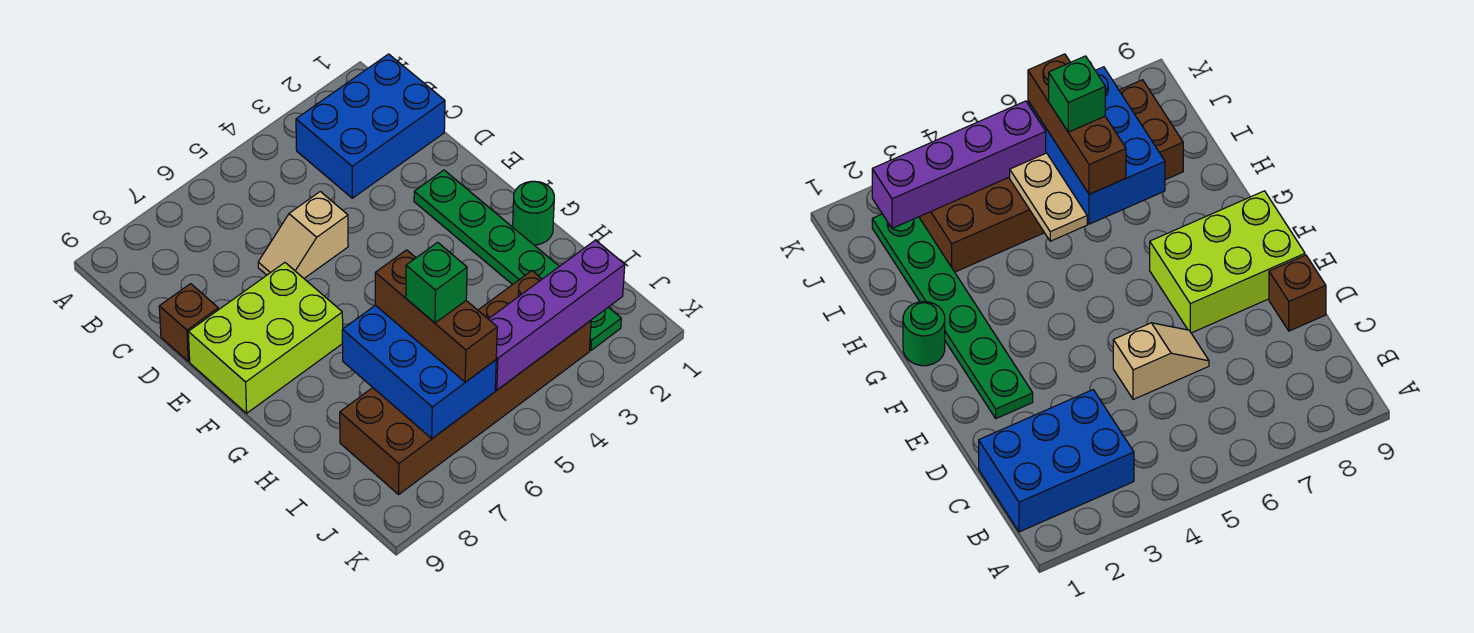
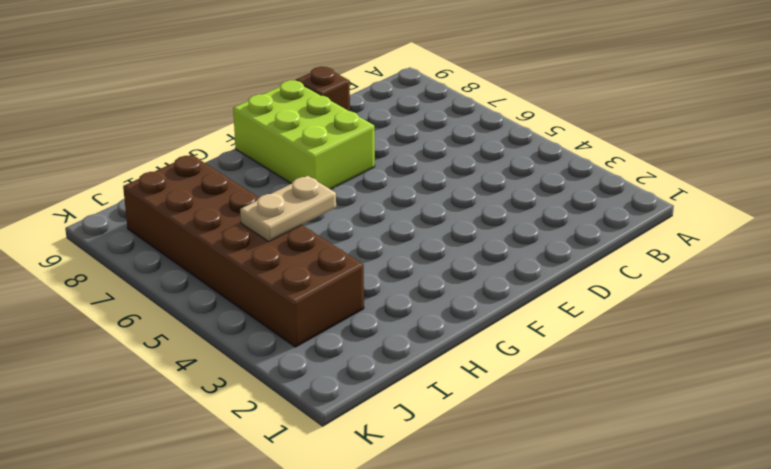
none -> blue 2x3 brick [296,54,445,198]
none -> tan 1x2 slope [258,192,348,278]
none -> green 1x6 plate [414,170,621,350]

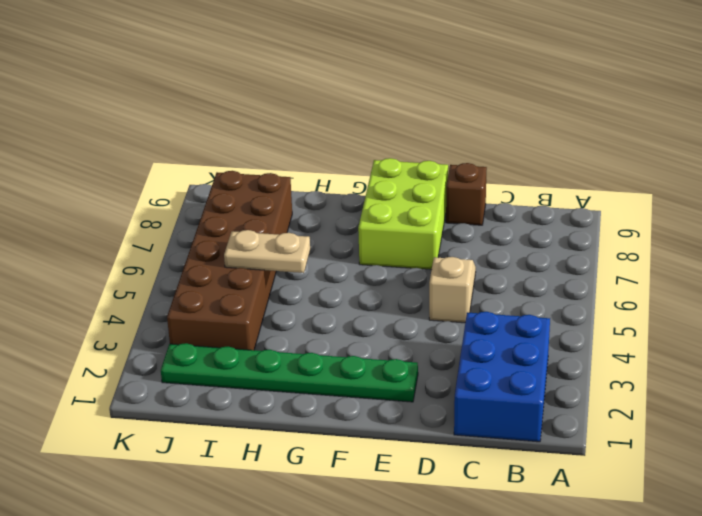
none -> green 1x1 round brick [513,181,554,245]
none -> blue 2x3 brick [342,305,496,439]
none -> purple 1x4 brick [489,240,625,390]

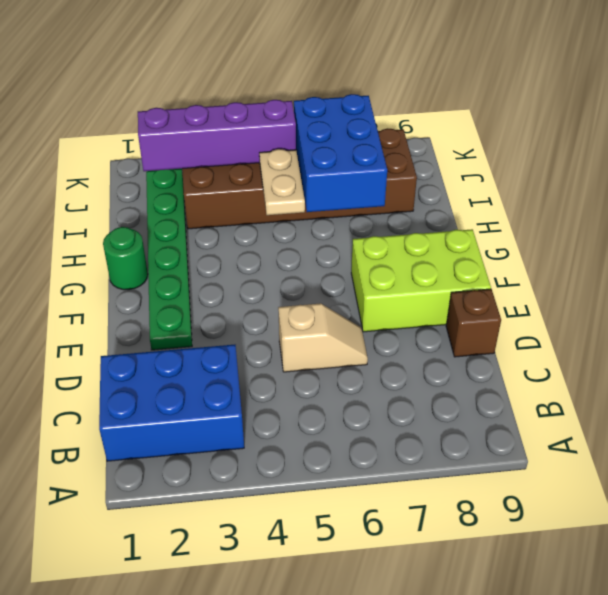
none -> brown 1x3 brick [375,250,497,382]
none -> green 1x1 brick [406,242,467,323]

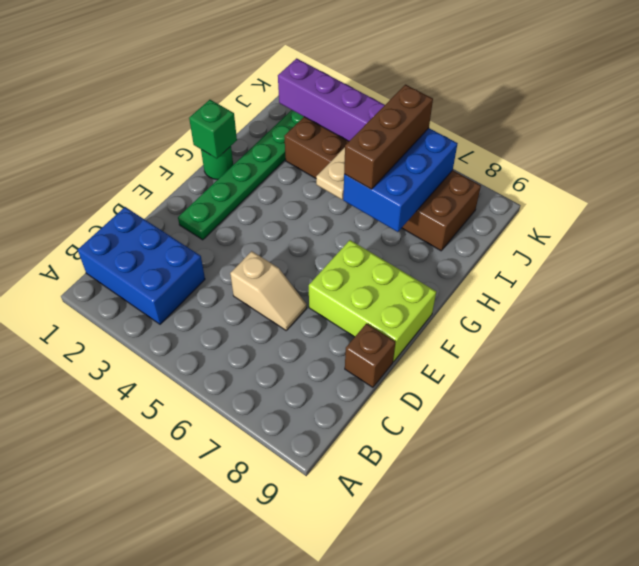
green 1x1 brick [189,100,237,159] -> green 1x1 brick moved to [406,242,467,323]

